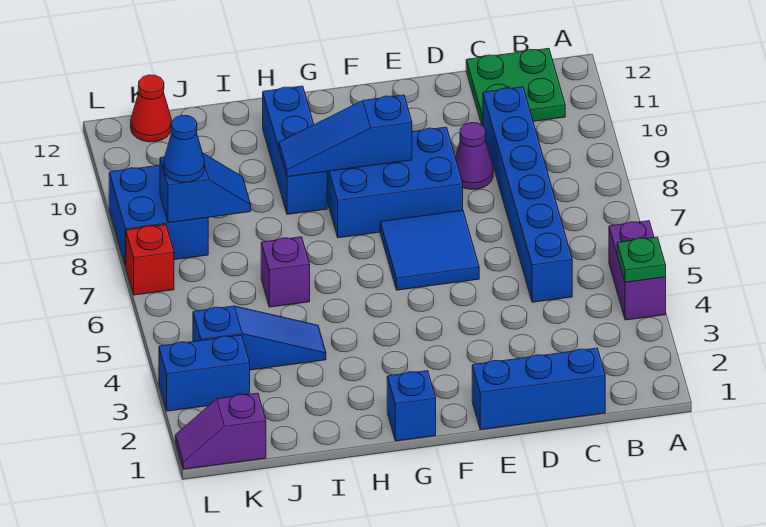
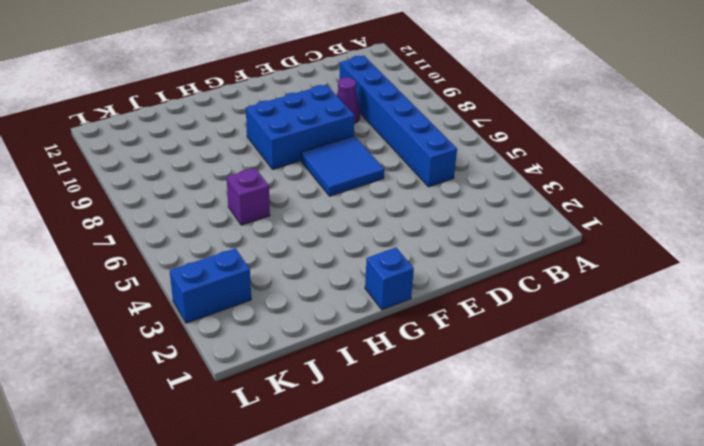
none -> purple 1x2 brick [609,221,666,320]
none -> green 2x2 plate [466,48,565,125]
none -> blue 1x3 brick [472,348,605,430]

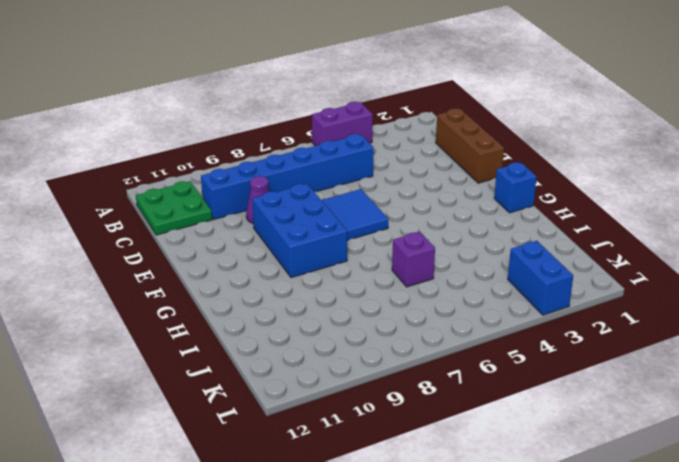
brown 1x3 brick [436,108,504,183] -> blue 1x3 brick [472,348,605,430]
none -> blue 1x3 brick [263,86,327,214]
none -> blue 1x3 slope [193,306,326,370]
none -> purple 1x2 slope [175,393,266,469]

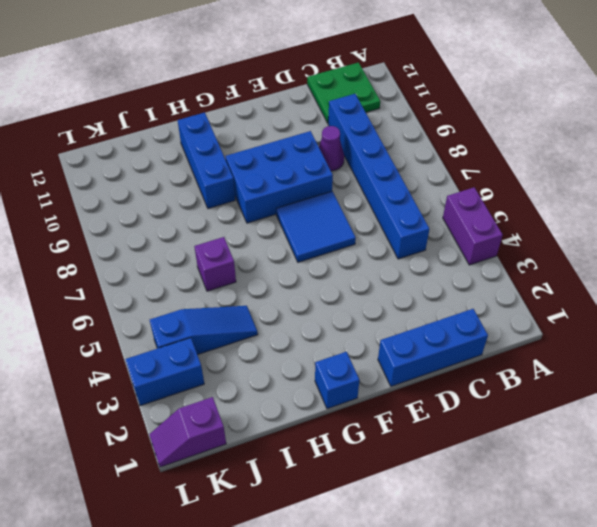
none -> blue 2x2 brick [109,165,208,266]
none -> red 1x1 cone [131,75,172,142]
none -> red 1x1 brick [126,225,174,295]

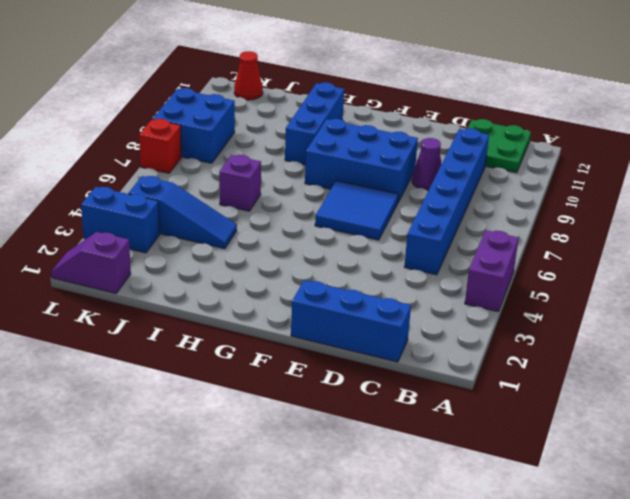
none -> blue 1x1 brick [387,371,436,441]
none -> green 1x1 plate [617,237,666,282]
none -> blue 1x3 slope [279,95,412,177]

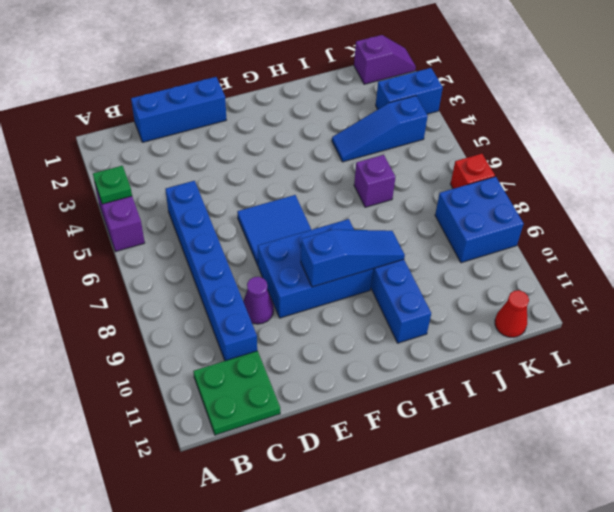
none -> blue 1x1 brick [387,371,436,441]
none -> blue 1x2 slope [160,153,251,223]
none -> blue 1x1 cone [164,116,205,182]

